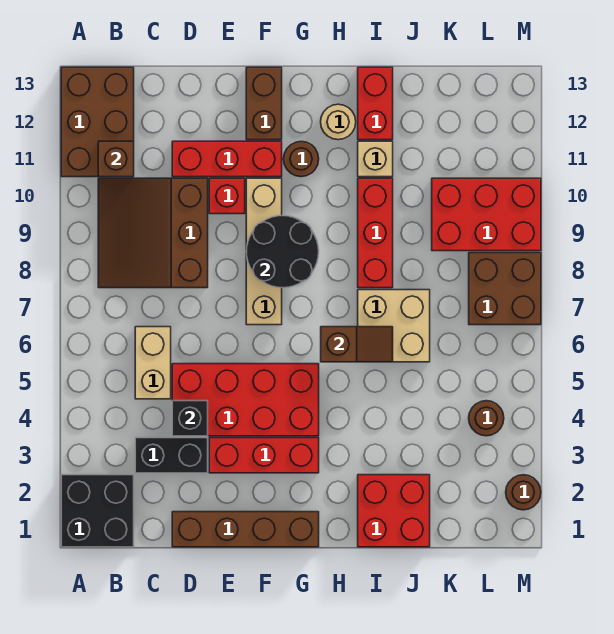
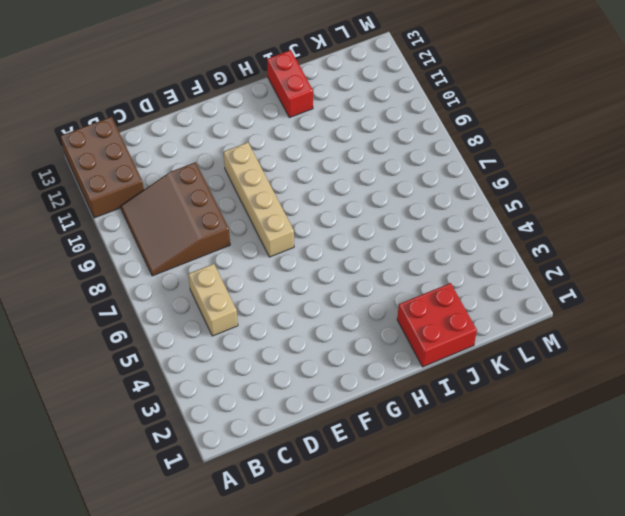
none -> black 2x2 brick [61,475,134,547]
none -> black 1x2 brick [135,438,208,473]
none -> brown 1x4 brick [172,512,319,547]

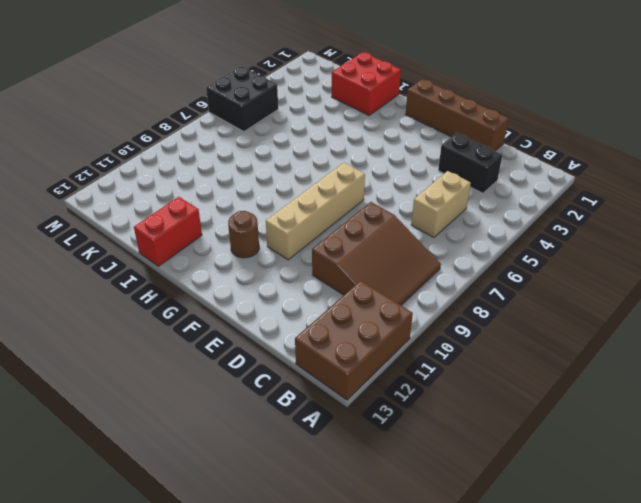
black 2x2 brick [206,66,278,132] -> black 2x2 brick moved to [61,475,134,547]
none -> red 2x4 brick [172,364,319,436]
none -> red 1x3 brick [172,141,282,177]
none -> red 1x3 brick [209,438,319,473]

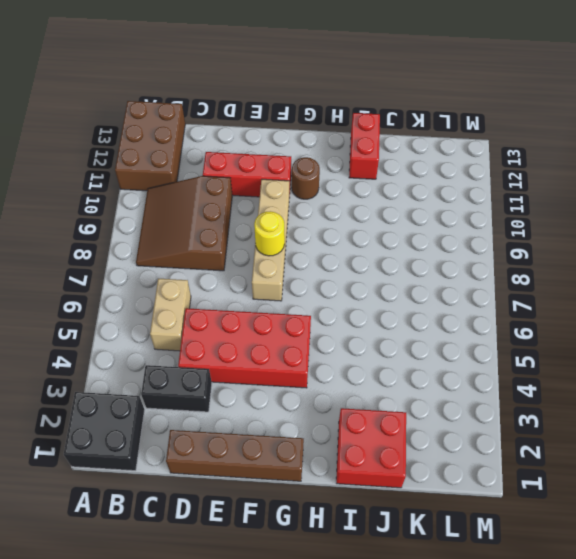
yellow 1x1 round brick [254,211,285,256] -> black 2x2 round brick [246,215,319,288]
none -> red 1x3 brick [209,438,319,473]
none -> red 1x1 brick [209,178,245,214]
none -> brown 1x2 brick [246,67,282,140]

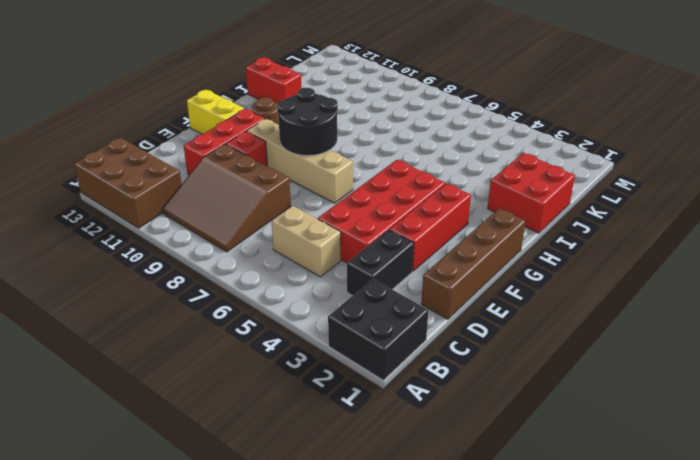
yellow 1x2 brick [187,90,244,134] -> brown 1x2 brick [246,67,282,140]
none -> tan 1x1 round brick [321,104,356,140]
none -> tan 2x2 brick [358,290,430,362]
none -> red 1x3 brick [358,178,393,288]

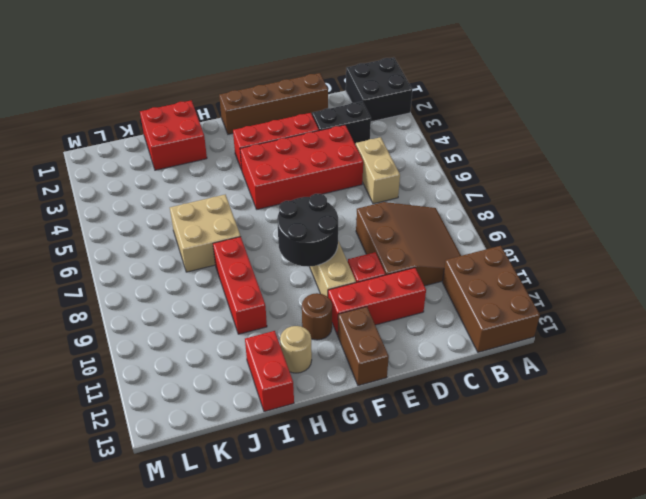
none -> tan 1x1 brick [358,141,393,177]
none -> red 2x3 brick [432,178,541,251]
none -> brown 1x1 round brick [469,401,504,436]

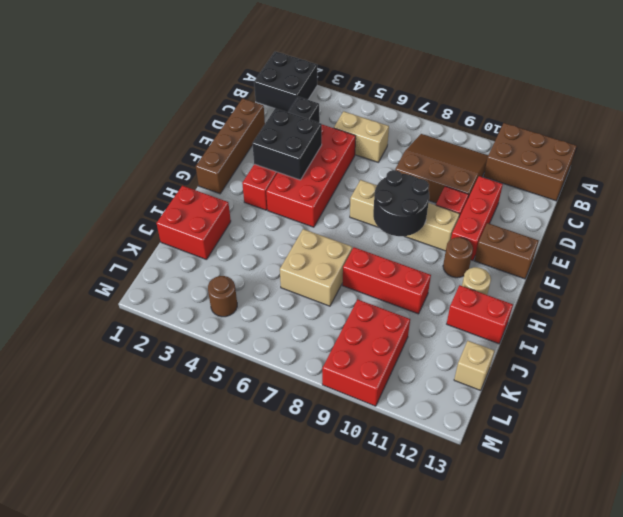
black 2x2 brick [252,108,322,180] -> none
tan 1x1 brick [454,341,494,390] -> tan 1x1 brick moved to [358,141,393,177]
none -> brown 2x2 brick [469,253,541,325]
none -> brown 1x1 round brick [506,475,541,510]
none -> brown 1x1 brick [98,141,134,177]

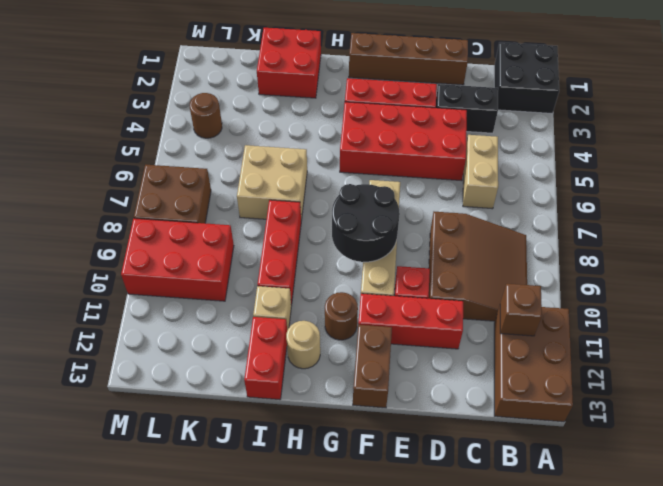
none -> brown 1x1 round brick [506,475,541,510]
none -> black 1x1 brick [172,401,208,436]
none -> brown 1x2 slope [321,327,393,362]

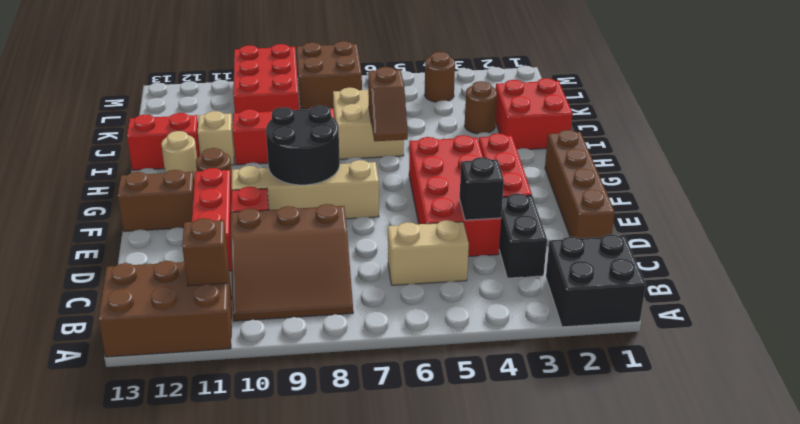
brown 1x2 slope [368,67,408,141] -> brown 1x2 slope turned to [321,327,393,362]
brown 1x1 round brick [465,81,497,134] -> brown 1x1 round brick moved to [506,475,541,510]

